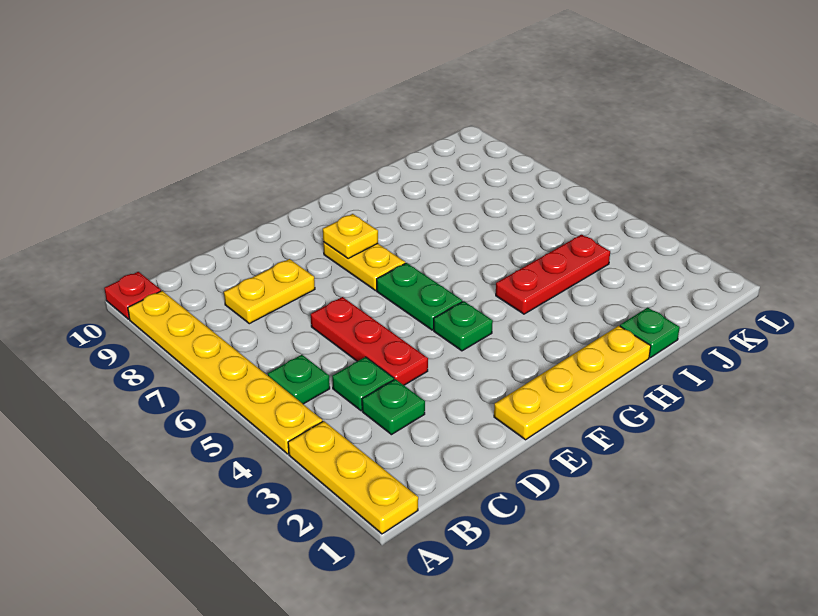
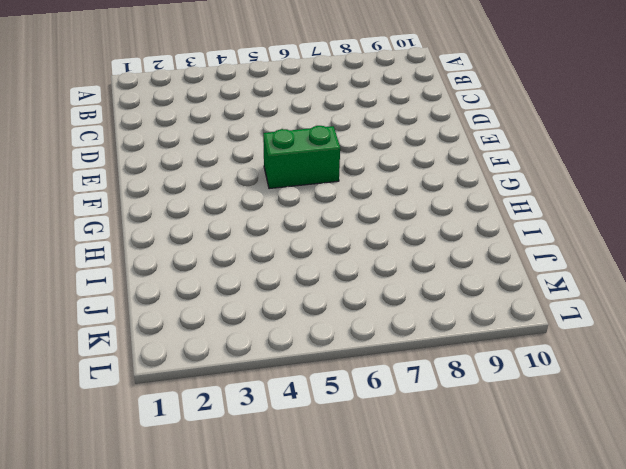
green 1x2 brick [263,126,340,189] -> green 1x2 plate [377,263,462,330]
none -> yellow 1x3 plate [288,421,418,534]
none -> yellow 1x6 plate [128,291,323,454]
none -> red 1x1 plate [104,272,161,319]

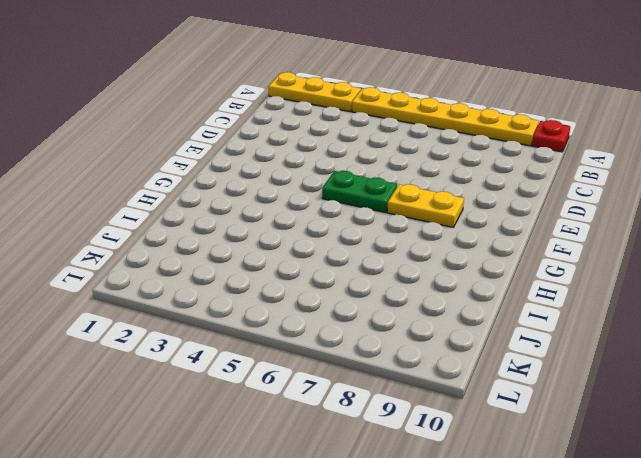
none -> green 1x1 plate [268,355,330,404]
none -> green 1x1 plate [362,379,425,435]
none -> green 1x1 plate [332,357,394,411]

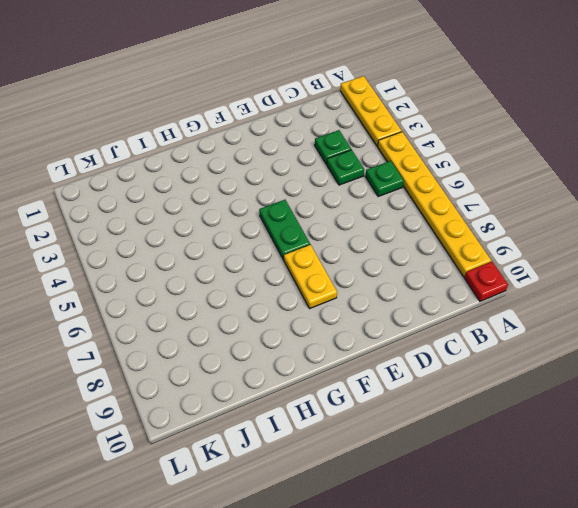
none -> yellow 1x2 plate [224,259,315,324]
none -> red 1x3 plate [311,297,428,385]
none -> yellow 1x4 plate [494,326,651,440]

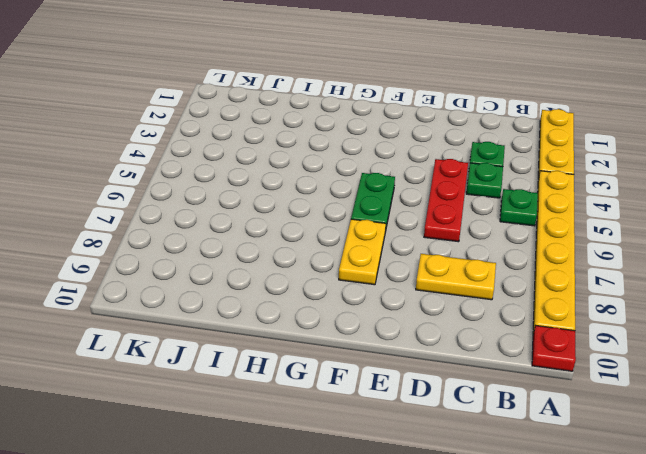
none -> yellow 1x4 plate [494,326,651,440]
none -> green 1x1 plate [434,301,493,351]
none -> red 1x3 plate [496,235,610,314]

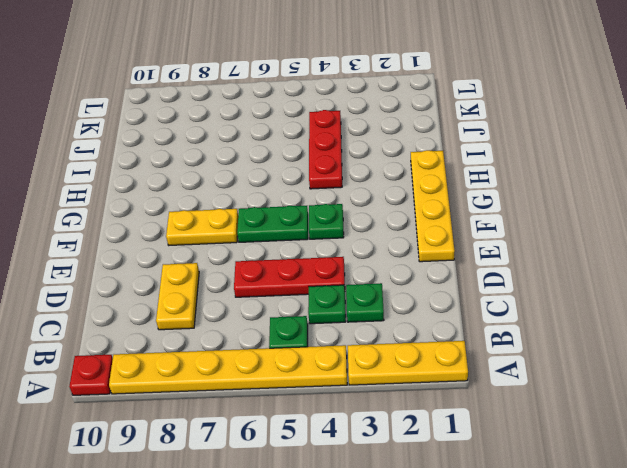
none -> green 1x1 plate [620,307,680,358]
none -> yellow 1x1 plate [323,214,378,258]

